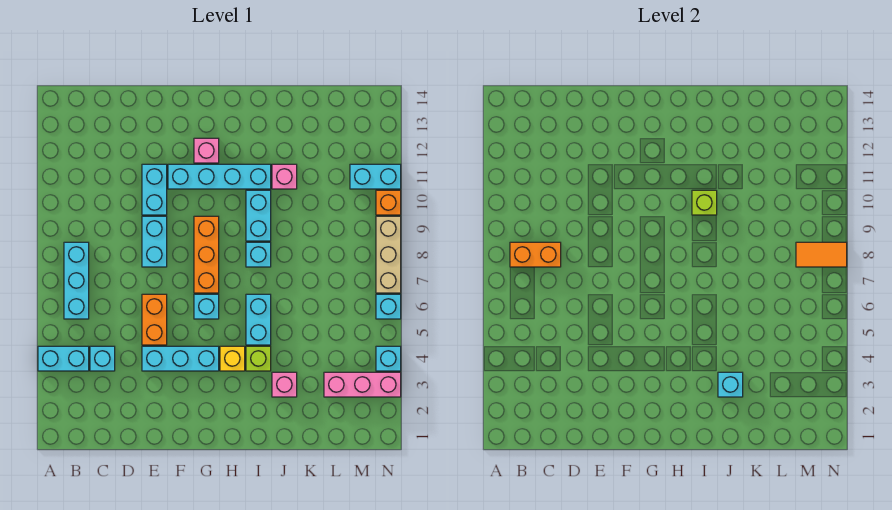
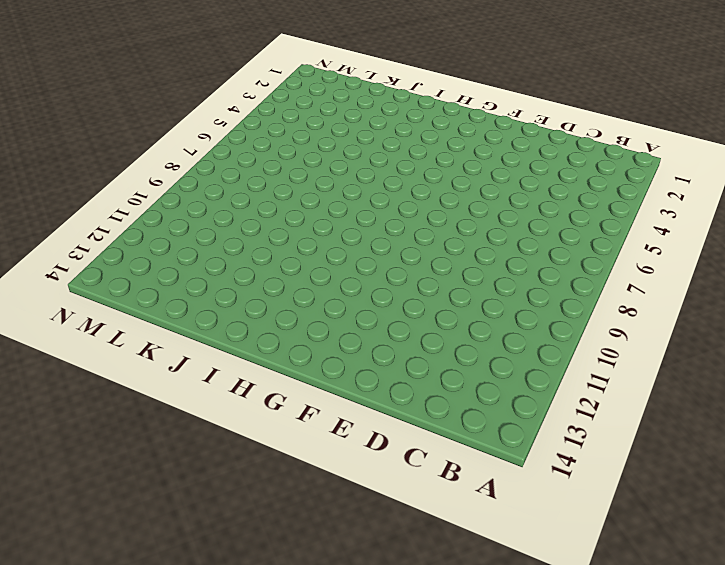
none -> cyan 1x2 brick [38,346,89,371]
none -> cyan 1x3 brick [64,242,89,319]
none -> cyan 1x1 brick [90,346,115,371]

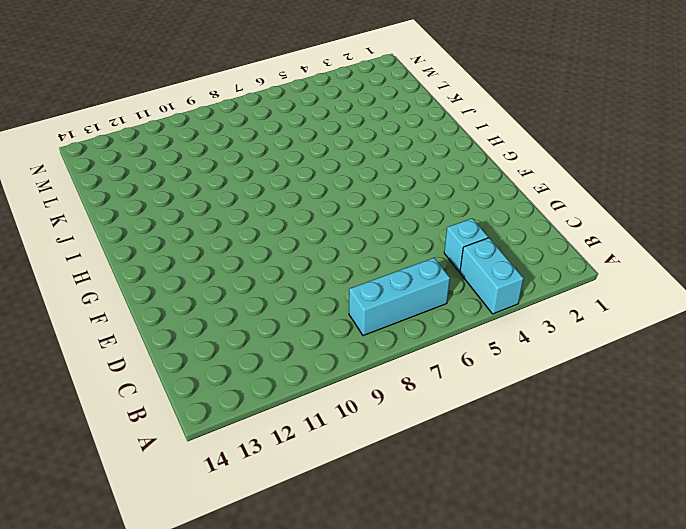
none -> cyan 1x3 brick [142,346,219,371]
none -> orange 1x2 brick [142,294,167,345]
none -> cyan 1x2 brick [142,216,167,267]

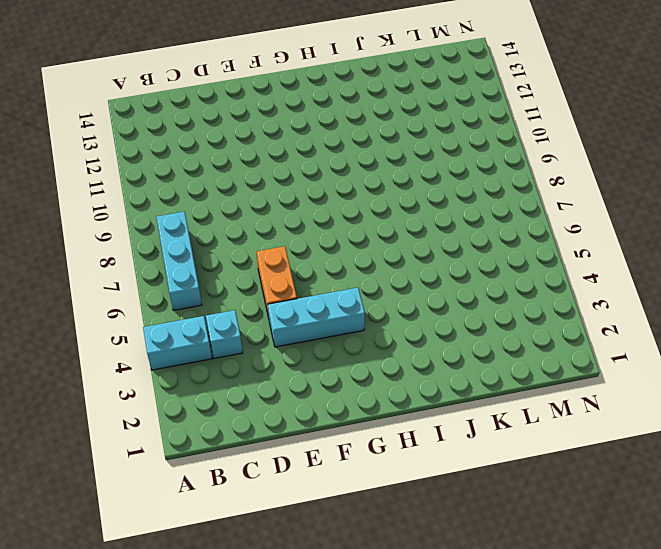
none -> cyan 1x2 brick [142,216,167,267]
none -> cyan 1x2 brick [142,164,167,215]
none -> cyan 1x4 brick [168,164,271,189]

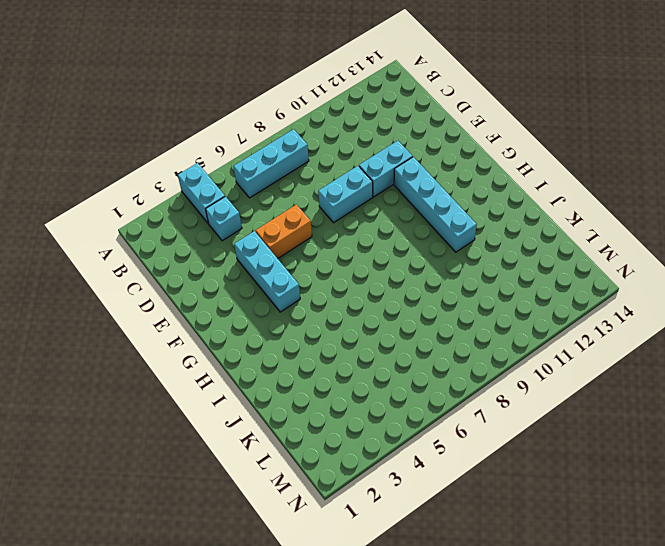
none -> cyan 1x1 brick [194,294,219,319]
none -> orange 1x3 brick [194,216,219,293]
none -> pink 1x1 brick [194,138,219,163]

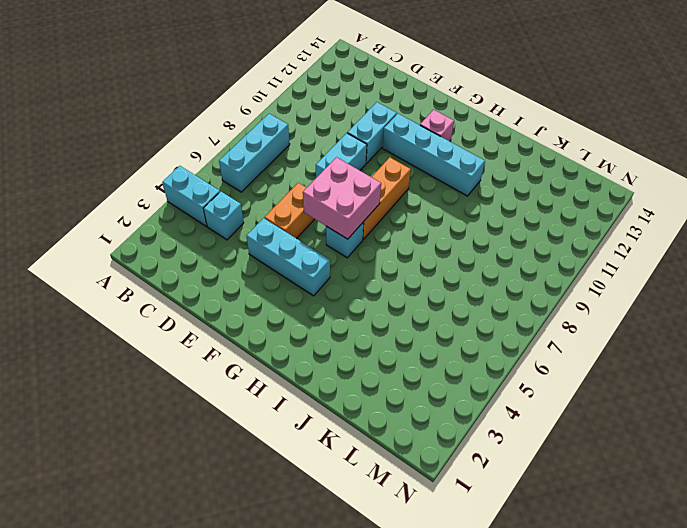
pink 2x2 brick [303,157,381,239] -> none
none -> yellow 1x1 brick [220,346,245,371]
none -> lime 1x1 brick [246,346,271,371]
none -> cyan 1x2 brick [246,294,271,345]

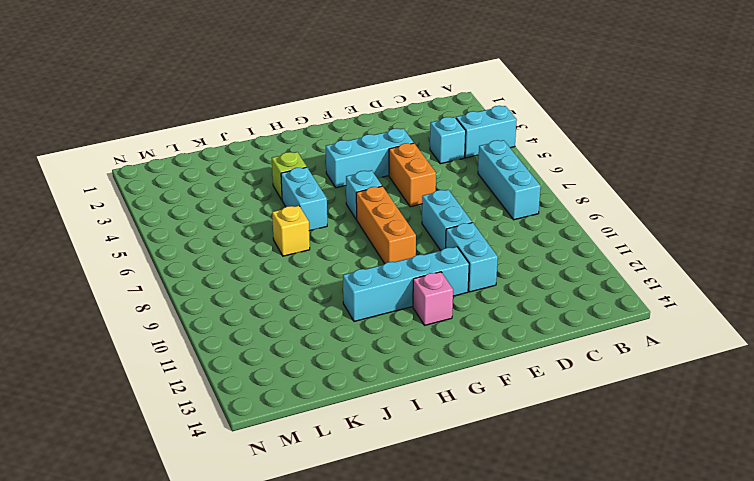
yellow 1x1 brick [272,206,310,256] -> yellow 1x1 brick moved to [220,346,245,371]
none -> cyan 1x1 brick [246,242,271,267]
none -> cyan 1x2 brick [246,190,271,241]
none -> pink 1x1 brick [272,372,297,397]

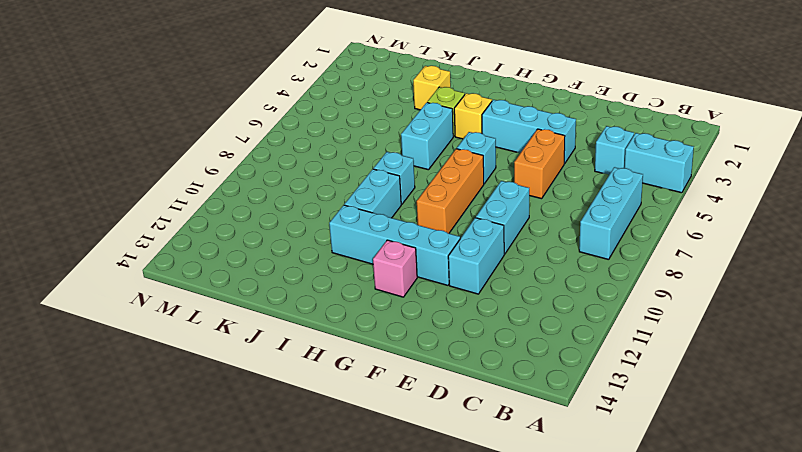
yellow 1x1 brick [413,66,451,110] -> pink 1x1 brick [272,372,297,397]
none -> pink 1x1 brick [272,164,297,189]
none -> pink 1x3 brick [324,372,401,397]
none -> cyan 1x2 brick [350,164,401,189]

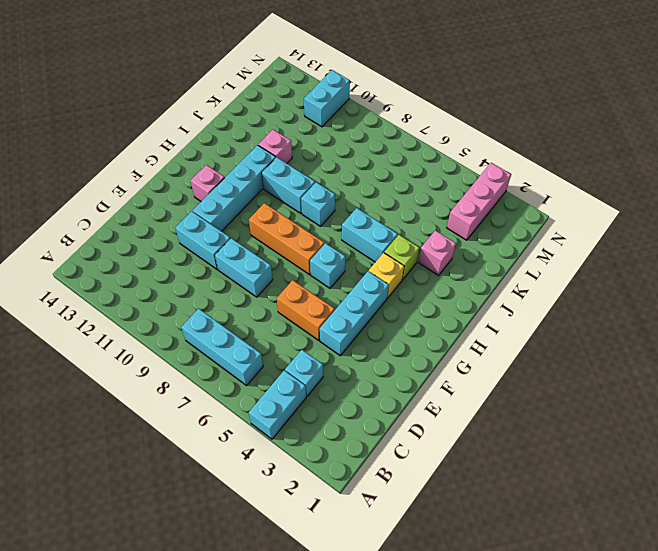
none -> cyan 1x1 brick [376,346,401,371]
none -> cyan 1x1 brick [376,294,401,319]
none -> tan 1x3 brick [376,216,401,293]

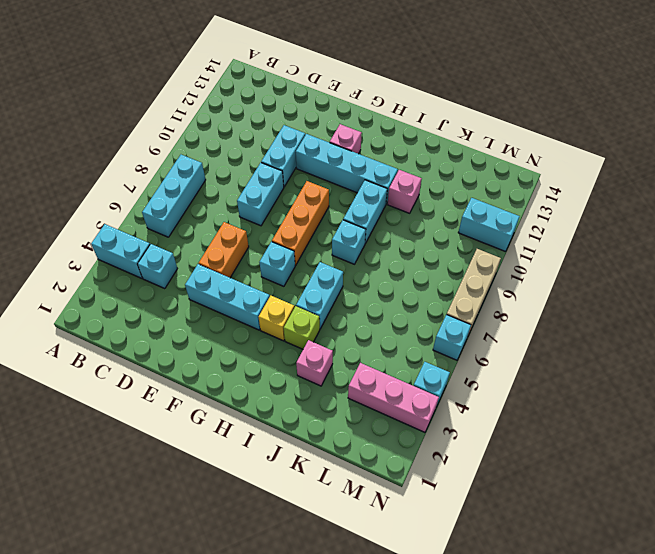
none -> orange 1x1 brick [376,190,401,215]
none -> orange 1x2 brick [510,242,561,267]
none -> lime 1x1 brick [692,190,717,215]

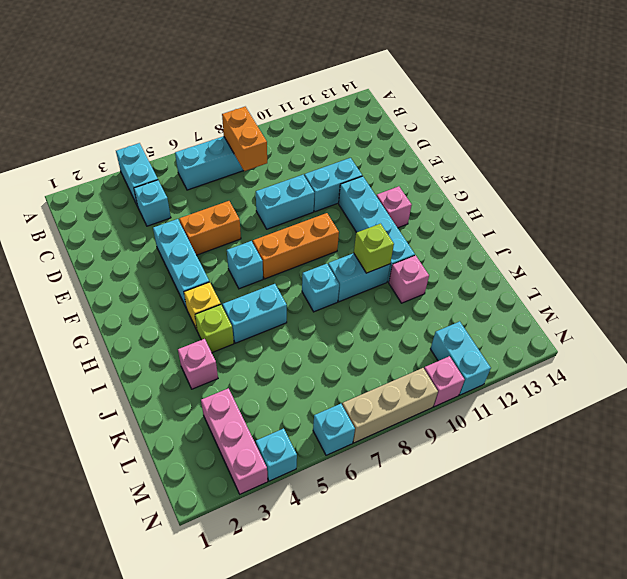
pink 1x1 brick [424,356,465,407] -> orange 1x1 brick [376,190,401,215]
none -> cyan 1x1 brick [718,372,743,397]
none -> orange 1x2 tile [796,242,847,267]

